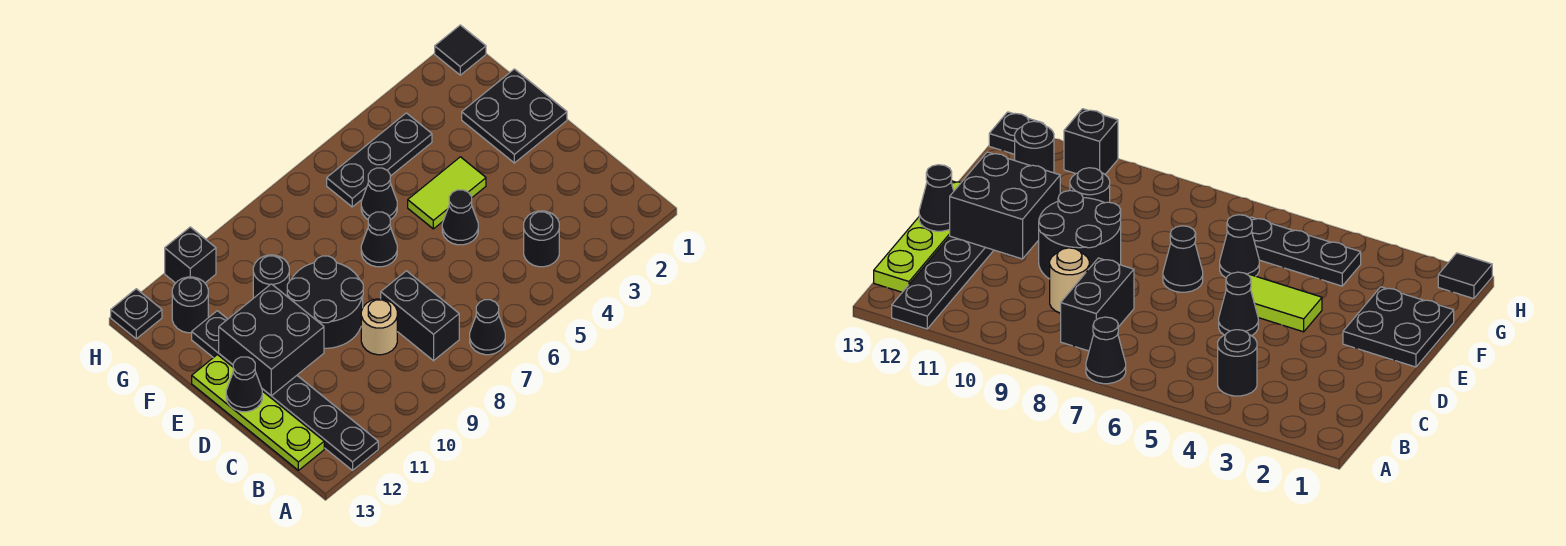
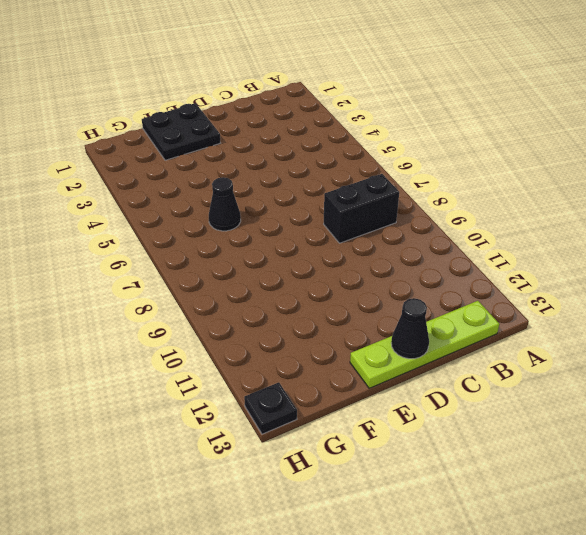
none -> black 1x1 cone [470,300,505,355]
none -> black 1x6 plate [192,311,378,470]
none -> black 1x1 round brick [524,211,559,267]

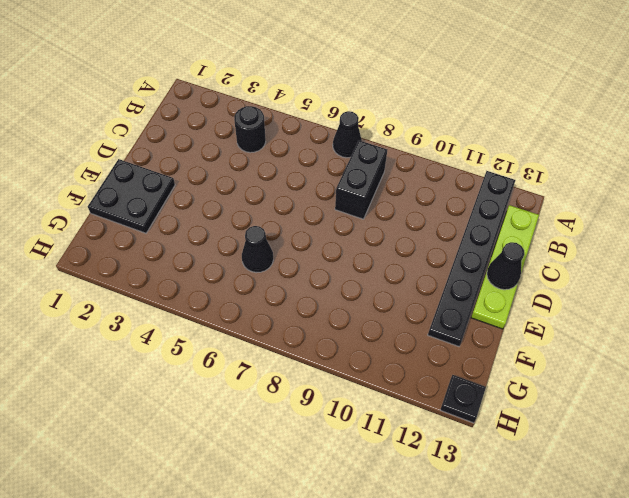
none -> tan 1x1 round brick [361,299,397,355]
none -> black 1x1 cone [442,190,478,245]
none -> black 2x2 round brick [287,256,363,348]

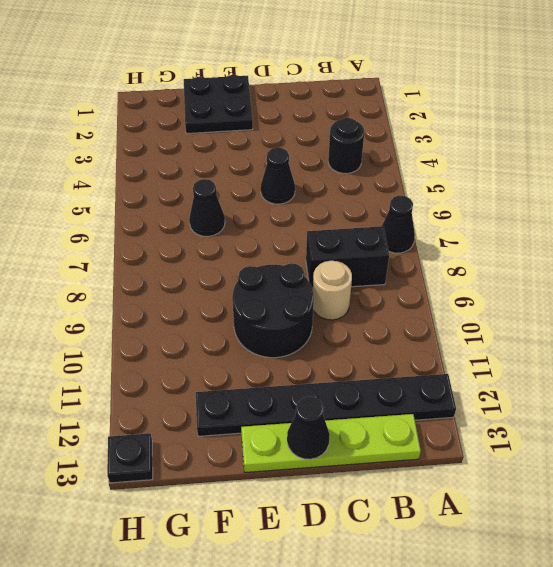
none -> lime 1x2 tile [408,157,486,229]
none -> black 1x1 cone [361,212,397,267]
none -> black 1x1 round brick [253,255,289,298]

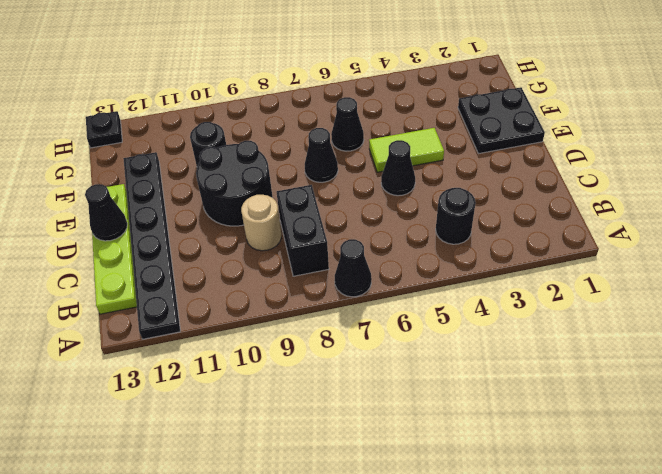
none -> black 1x3 plate [327,113,432,207]
none -> black 1x1 round brick [172,277,208,333]
none -> black 1x1 tile [435,25,486,75]

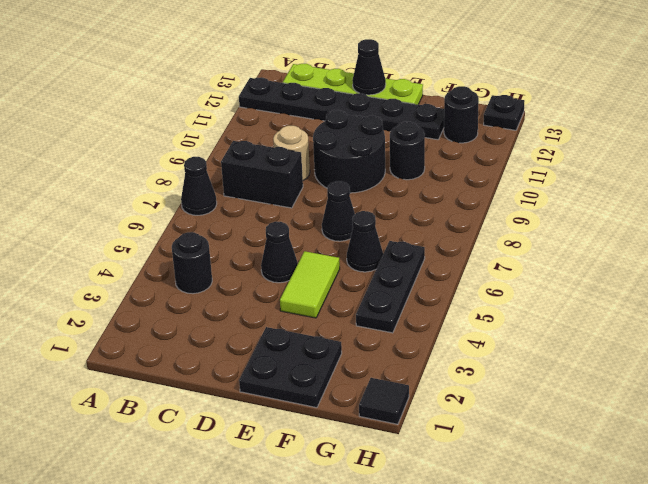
none -> black 1x1 brick [165,227,216,283]
none -> black 2x2 brick [219,284,324,396]

